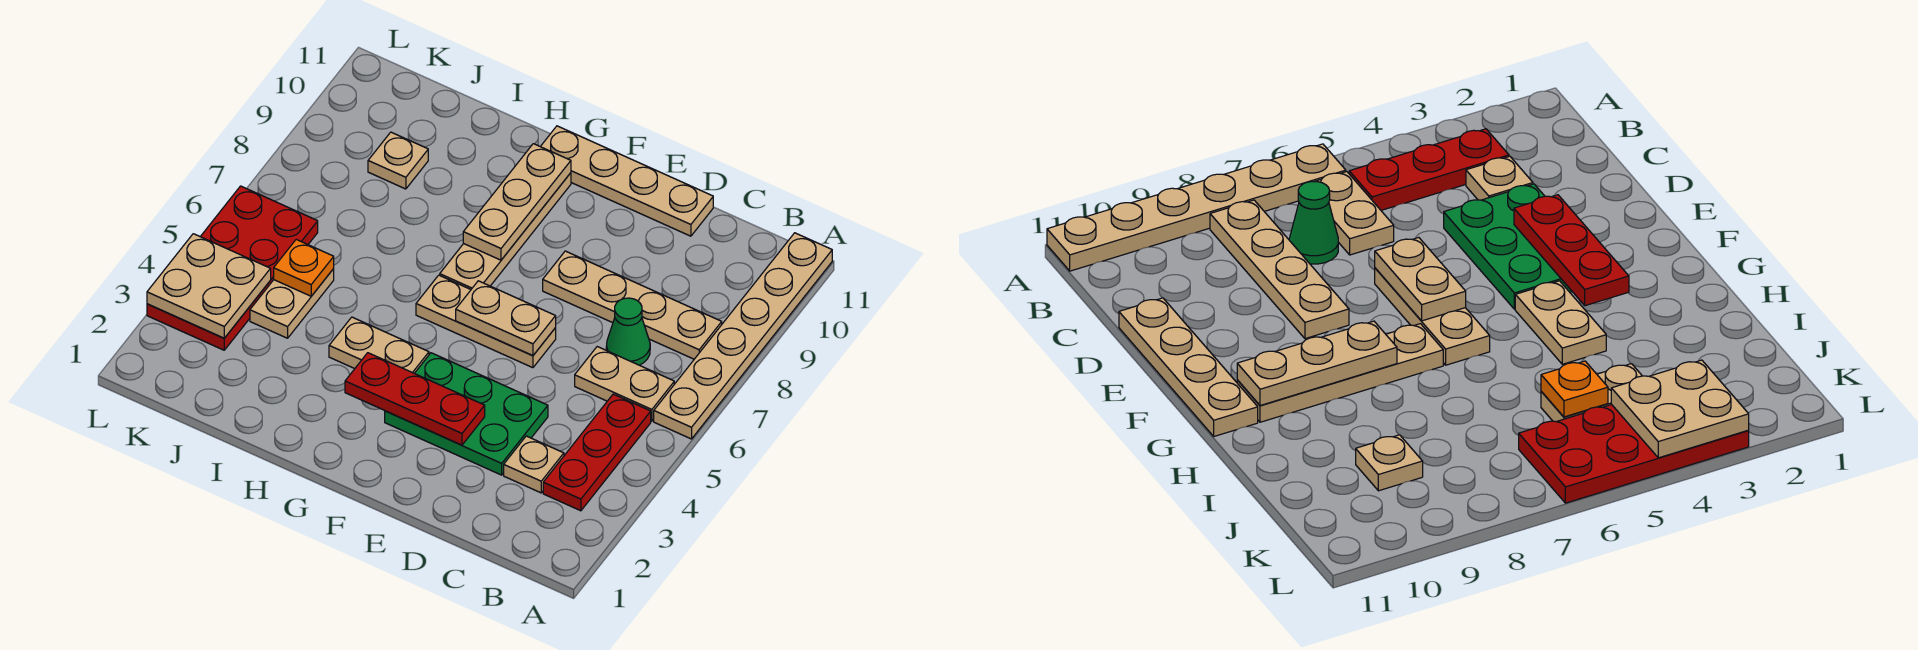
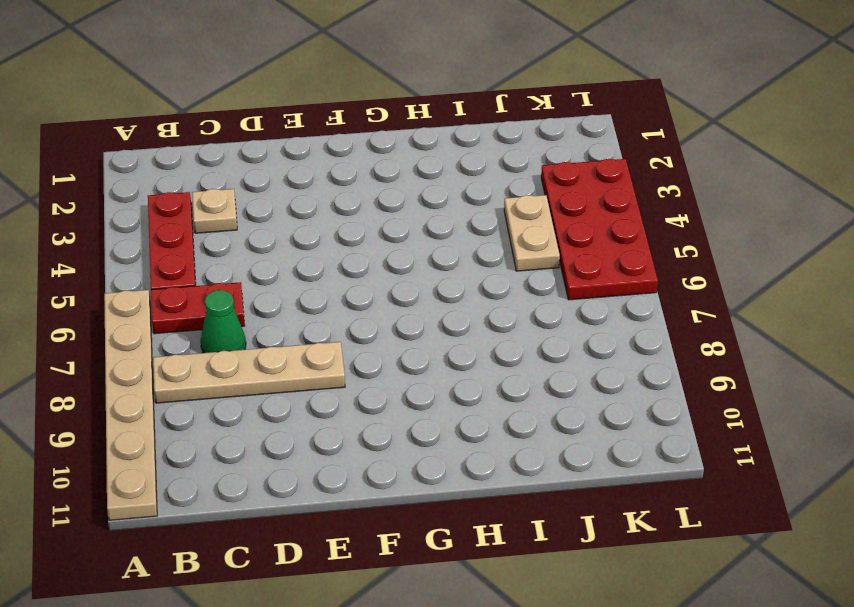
red 1x2 plate [151,282,245,334] -> tan 1x2 plate [575,347,674,421]
none -> green 2x3 plate [385,353,548,475]
none -> tan 1x4 plate [540,126,713,236]
none -> tan 1x3 plate [416,275,556,368]

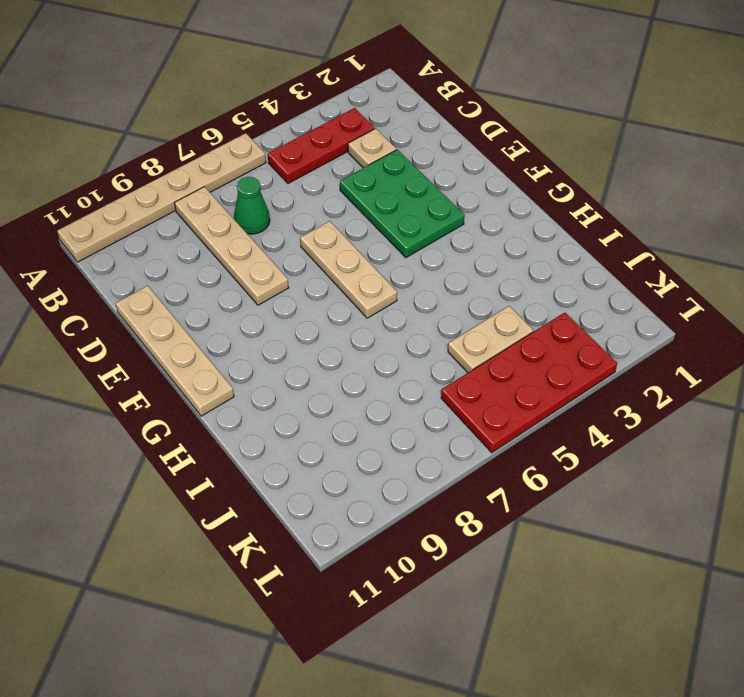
none -> tan 1x2 plate [575,347,674,421]
none -> tan 1x2 plate [329,317,429,373]
none -> tan 1x4 plate [440,173,571,289]

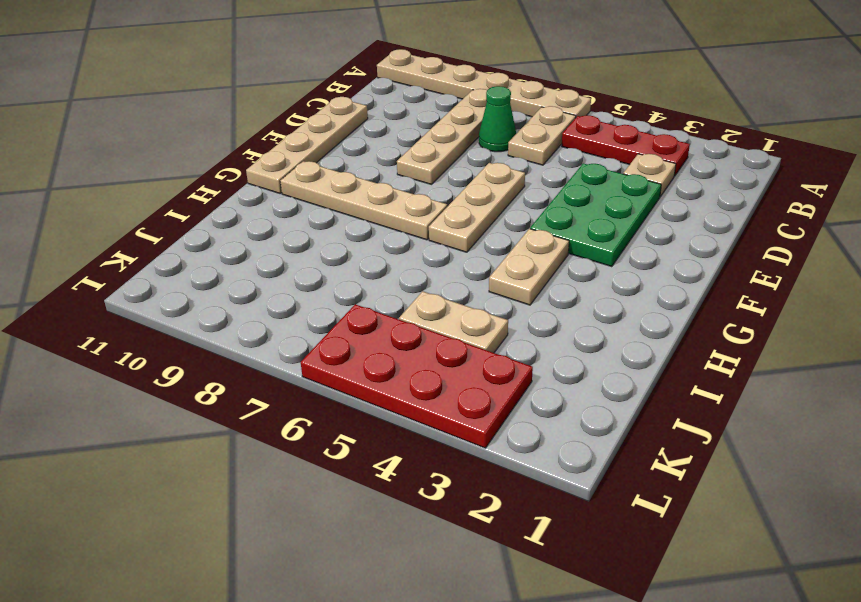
none -> tan 1x1 plate [368,132,428,189]
none -> red 1x3 plate [345,353,485,445]
none -> tan 1x2 plate [456,281,556,355]

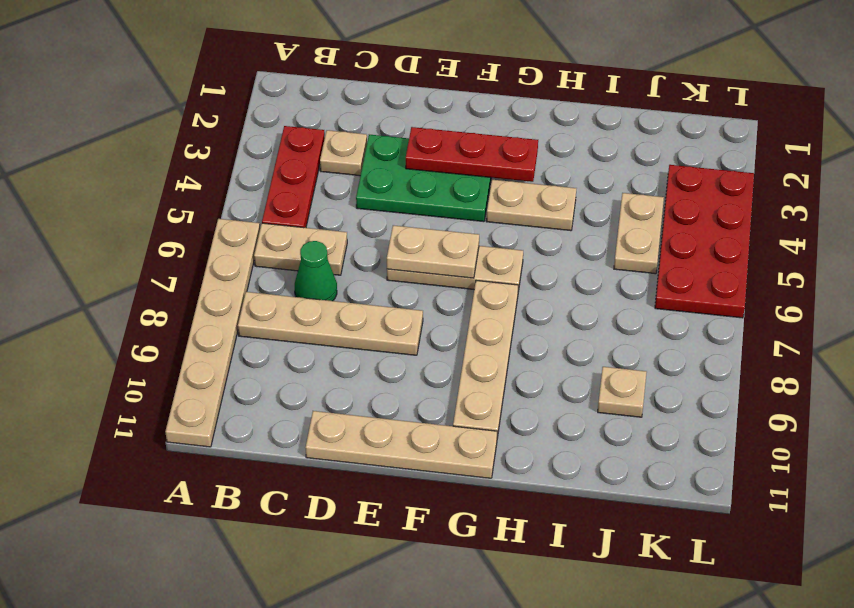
none -> tan 1x3 plate [463,144,571,260]
none -> orange 1x1 plate [274,240,334,296]
none -> tan 2x2 plate [147,234,271,338]

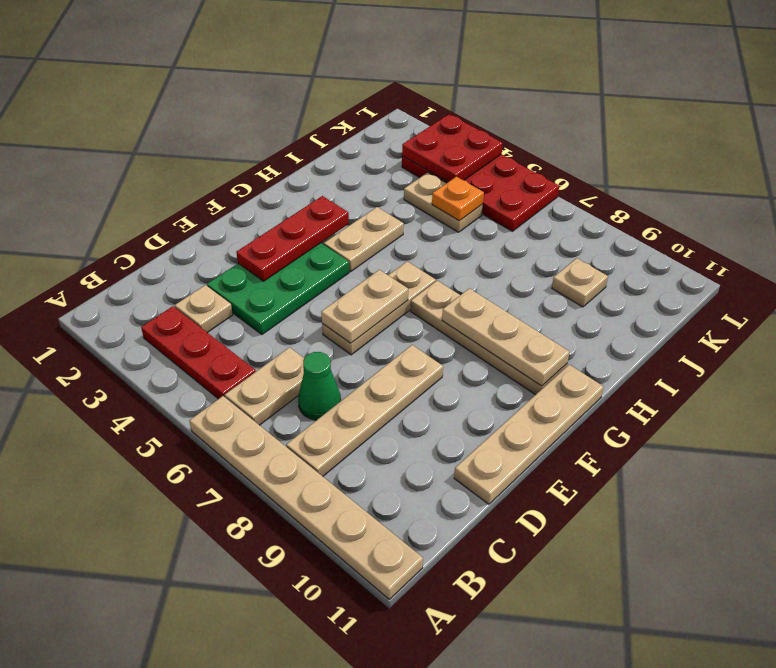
red 2x2 plate [402,114,503,182] -> tan 2x2 plate [147,234,271,338]

